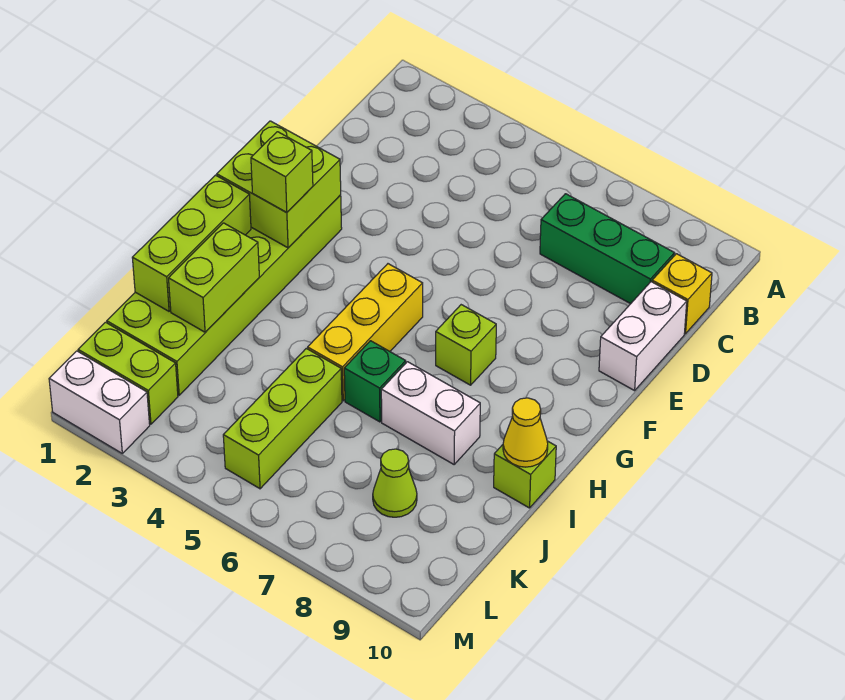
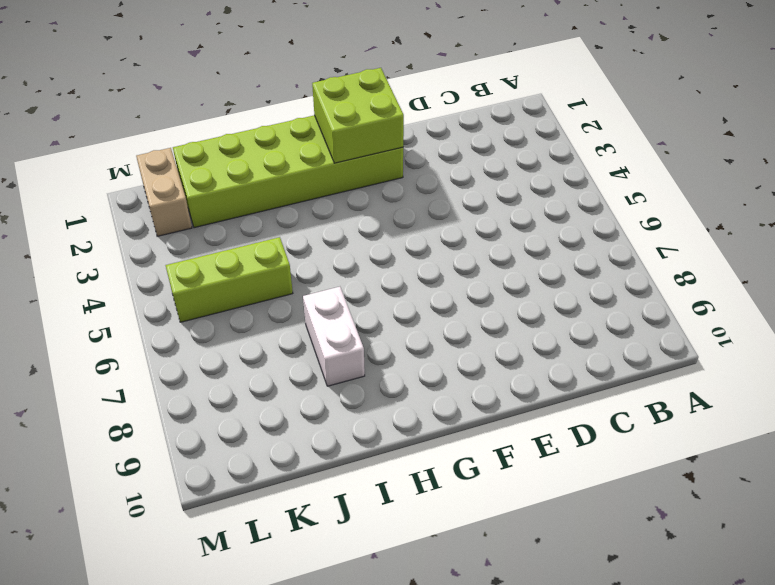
tan 1x2 brick [136,148,192,236] -> lime 1x2 brick [78,322,178,424]
none -> green 1x3 brick [540,194,674,304]
none -> yellow 1x1 brick [652,254,712,334]
none -> white 1x2 brick [599,282,687,391]

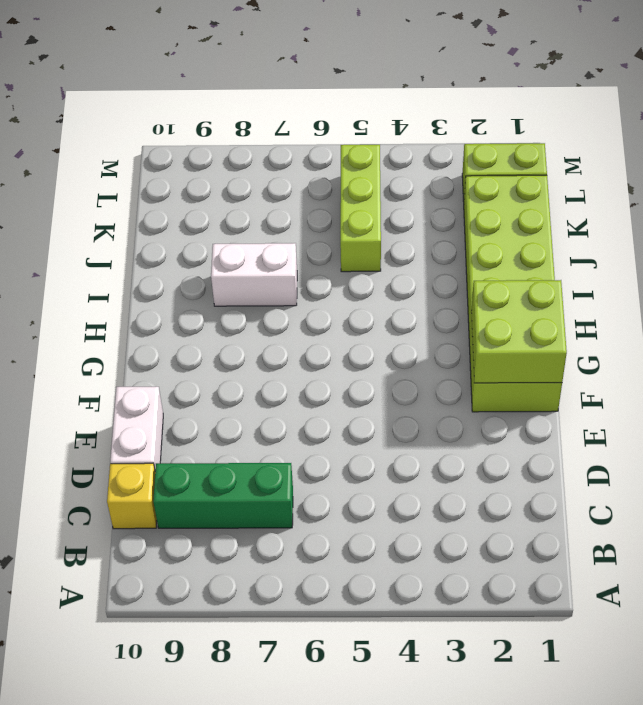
none -> yellow 1x3 brick [308,264,423,401]
none -> lime 1x1 brick [436,305,496,385]
none -> green 1x1 brick [344,341,406,422]

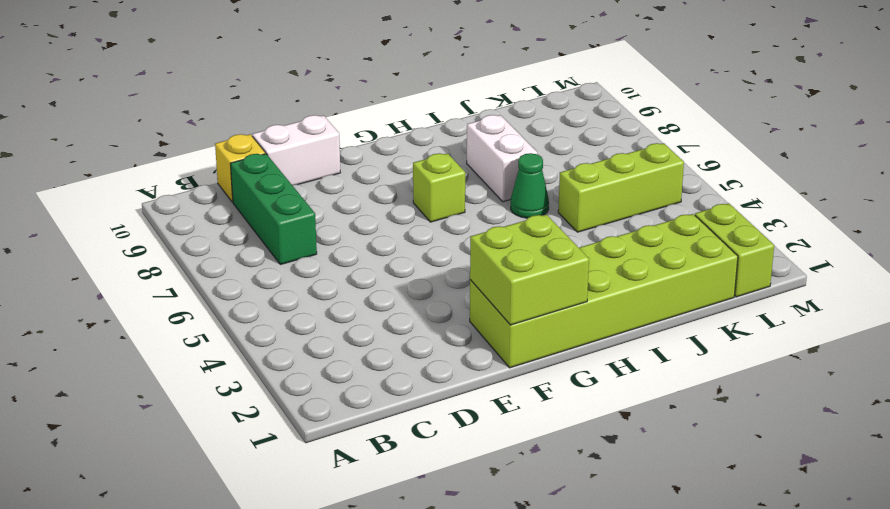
green 1x1 cone [511,153,549,218] -> green 1x1 brick [344,341,406,422]
none -> yellow 1x3 brick [308,264,423,401]
none -> lime 1x1 brick [494,441,556,508]
none -> lime 1x1 cone [373,449,417,517]

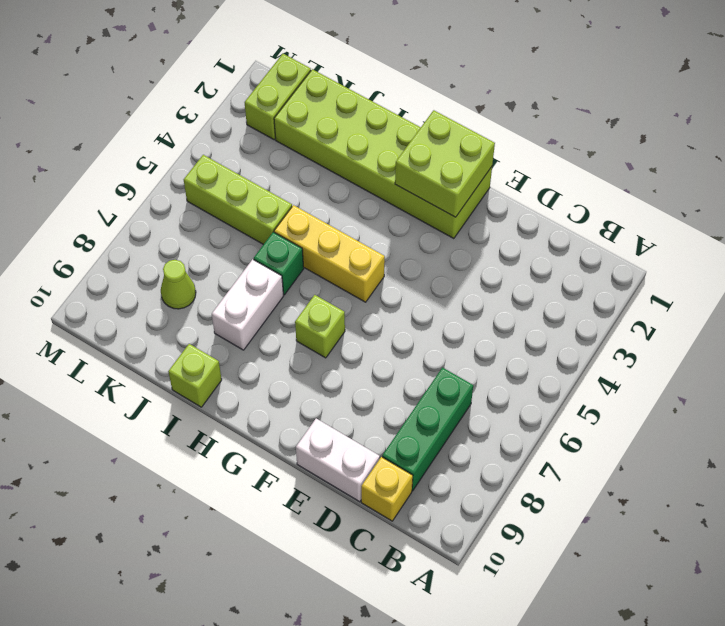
none -> white 1x2 brick [49,351,150,453]
none -> lime 1x3 brick [132,175,251,311]
none -> lime 1x2 brick [169,223,259,332]

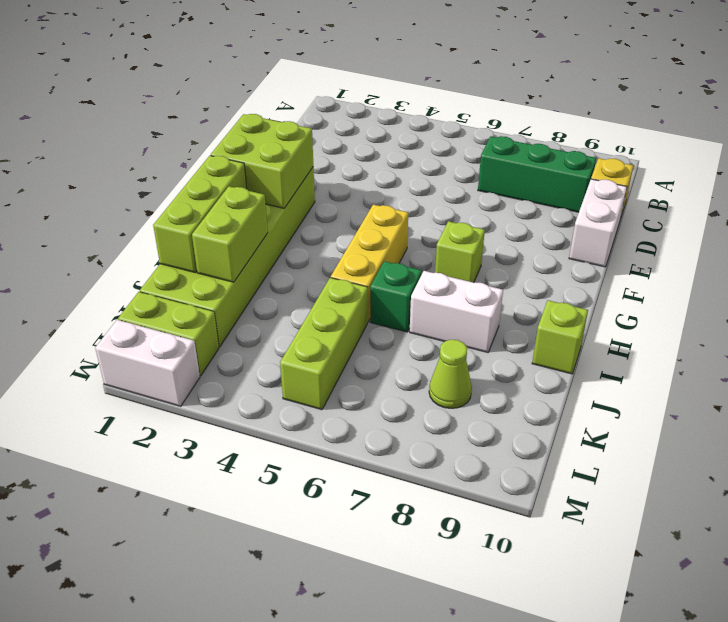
none -> yellow 1x1 cone [503,398,548,467]
none -> lime 1x1 brick [251,132,313,213]

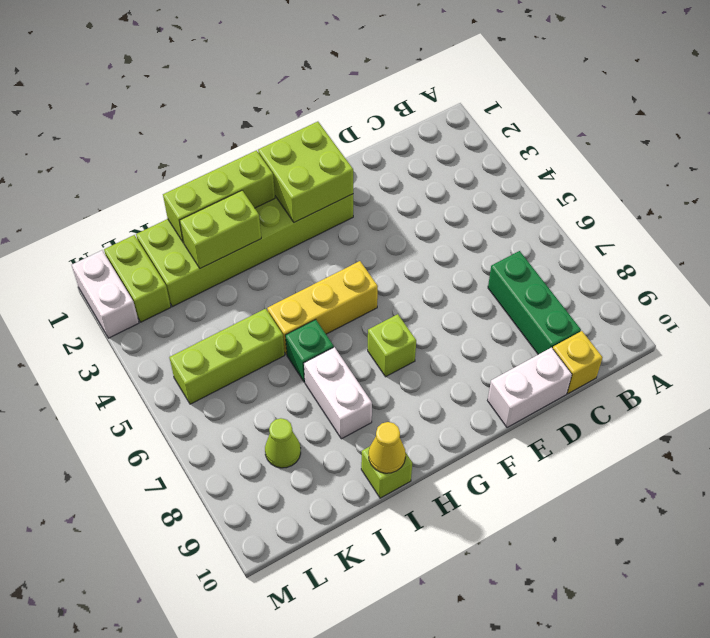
none -> lime 1x1 brick [251,132,313,213]

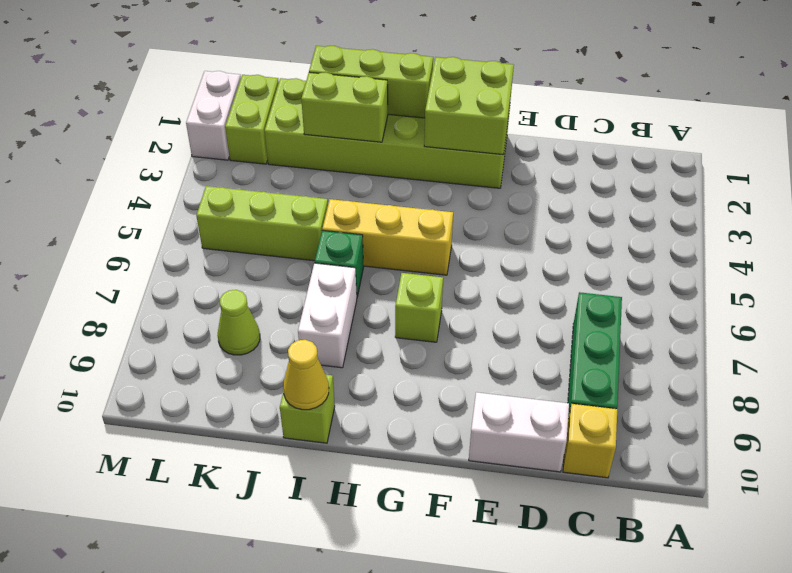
none -> lime 1x1 brick [251,132,313,213]

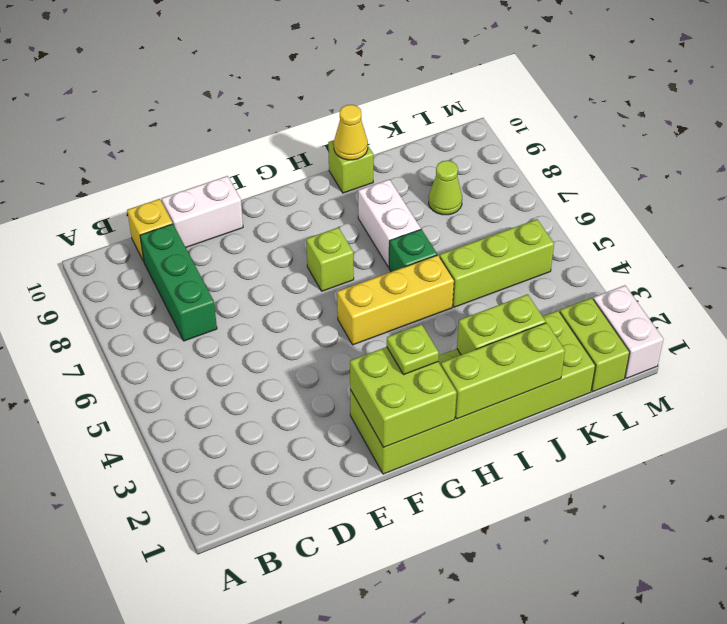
lime 1x1 plate [387,324,439,375] -> lime 1x1 brick [251,132,313,213]

